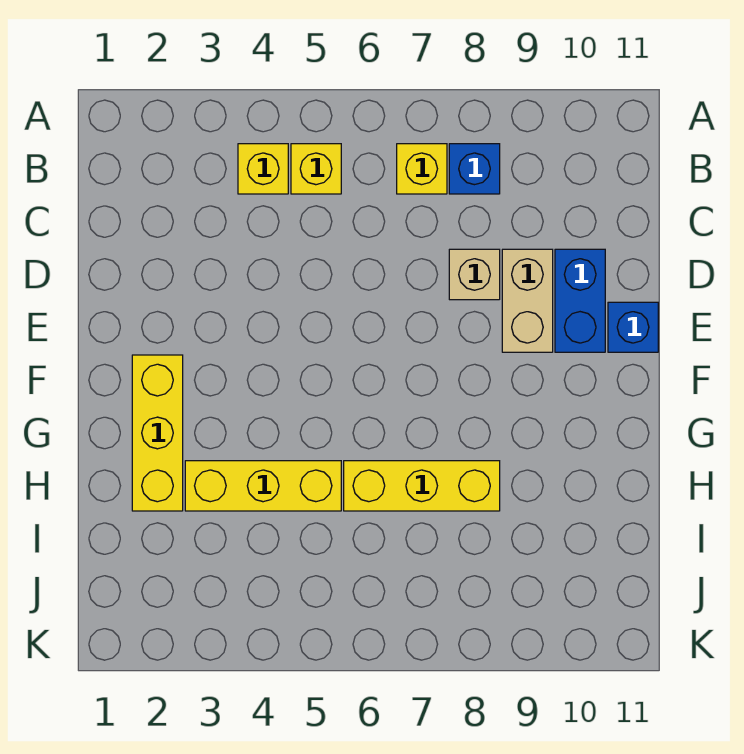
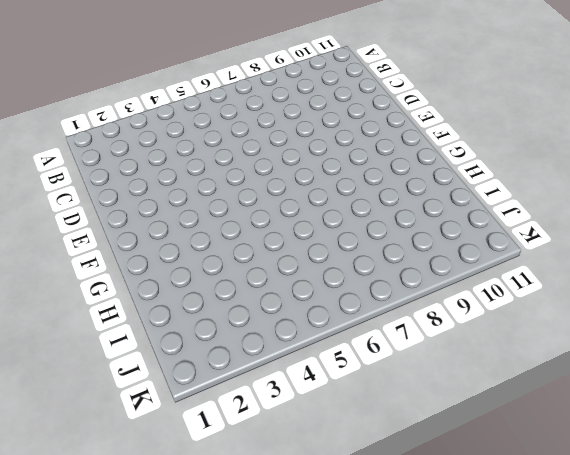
none -> yellow 1x1 brick [238,144,288,194]
none -> yellow 1x1 brick [291,144,341,194]

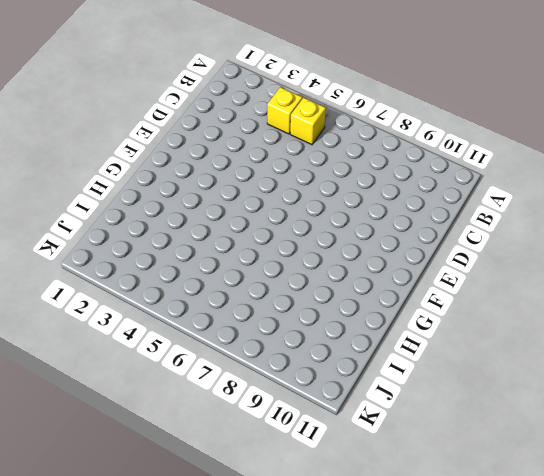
none -> yellow 1x1 brick [397,144,447,194]
none -> blue 1x1 brick [449,144,500,194]

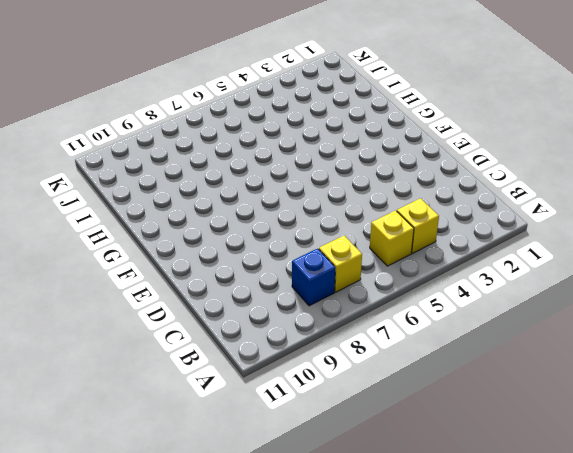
none -> tan 1x1 brick [449,249,500,300]
none -> tan 1x2 brick [502,249,553,352]

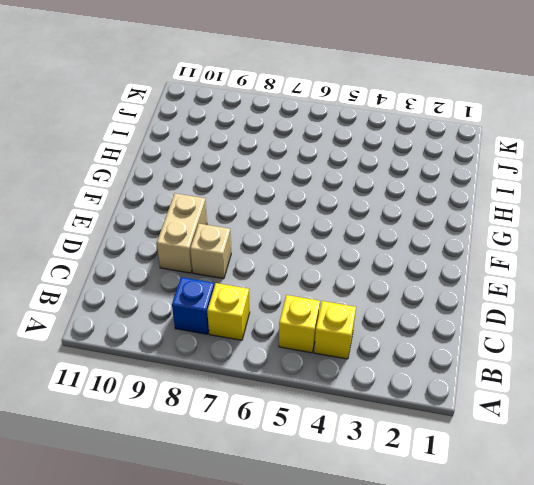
none -> blue 1x2 brick [555,249,605,352]
none -> blue 1x1 brick [608,302,658,352]

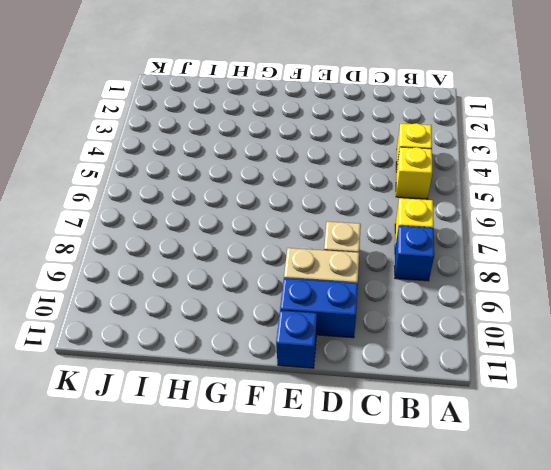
none -> yellow 1x3 brick [132,355,183,511]
none -> yellow 1x3 brick [185,461,341,511]

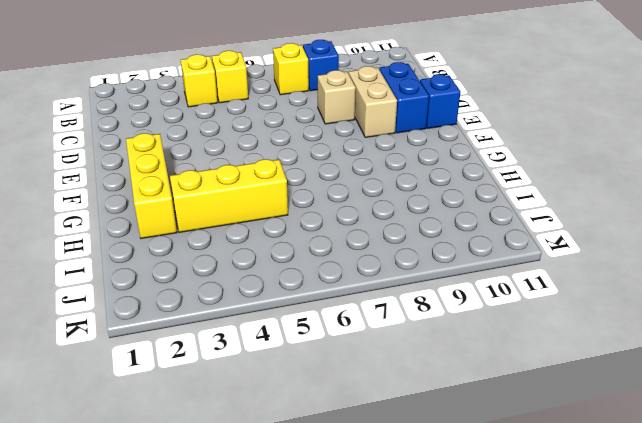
none -> yellow 1x3 brick [344,461,500,511]

